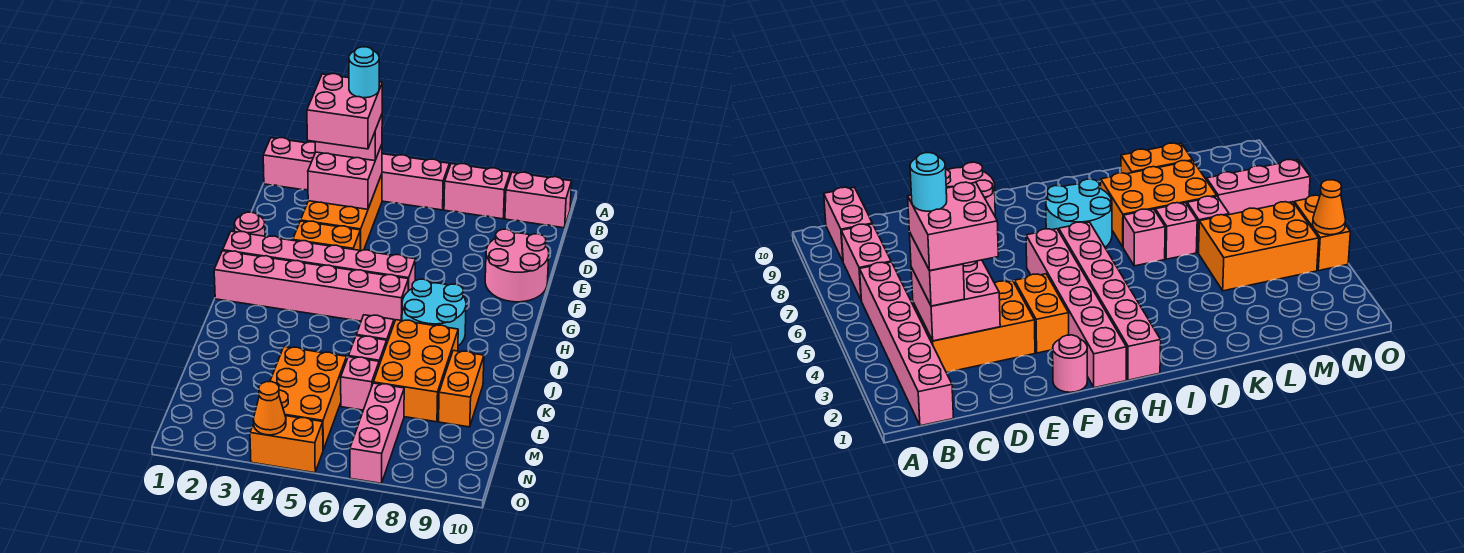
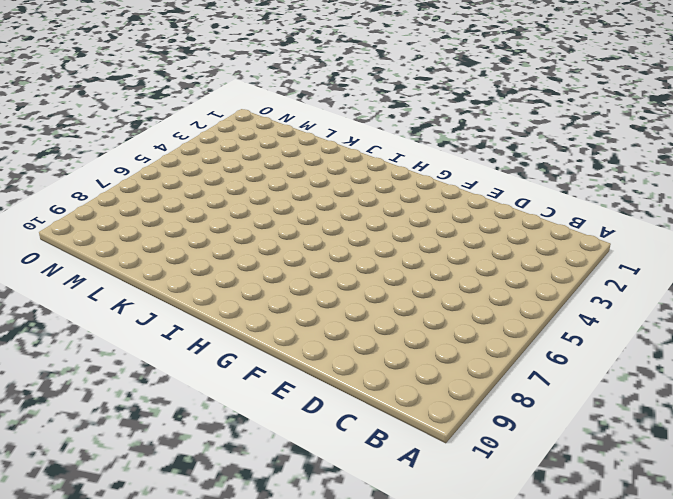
none -> pink 1x6 brick [263,138,449,210]
none -> pink 1x2 brick [444,164,510,219]
none -> pink 1x2 brick [505,172,572,228]

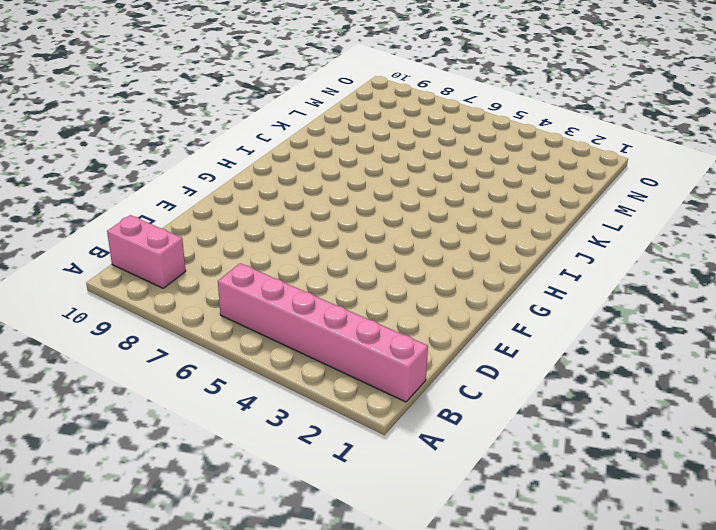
none -> pink 1x2 brick [444,164,510,219]
none -> orange 2x3 brick [301,174,382,251]
none -> pink 2x2 round brick [485,229,549,302]

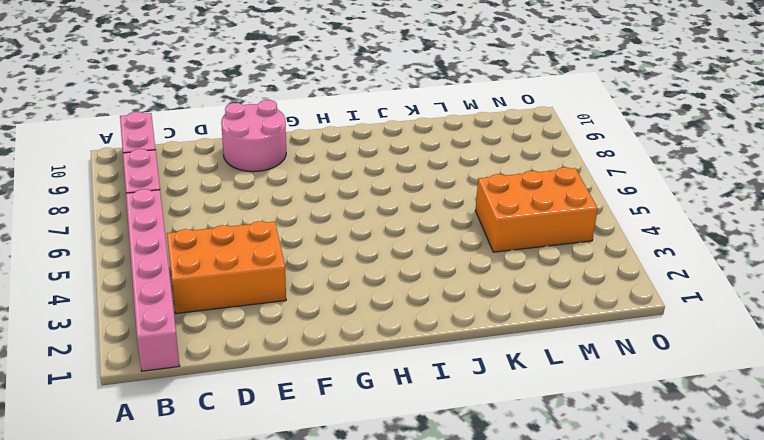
none -> pink 1x1 round brick [234,212,265,236]
none -> orange 1x2 brick [293,221,360,250]
none -> pink 1x6 brick [223,231,416,291]

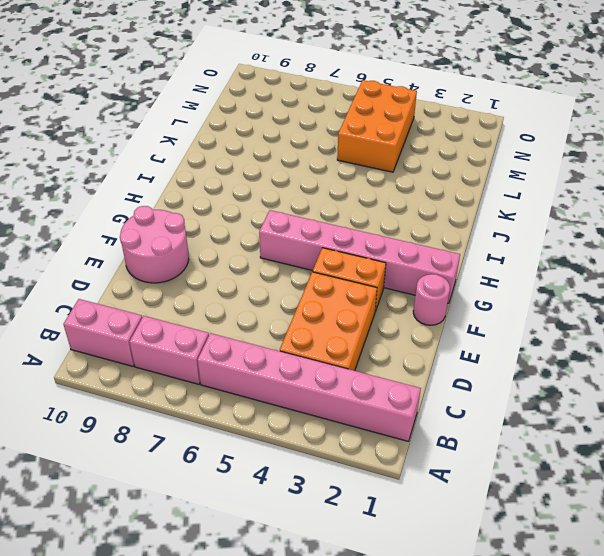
none -> pink 1x6 brick [214,251,408,323]
none -> cyan 2x2 round brick [402,279,466,346]
none -> pink 1x1 brick [356,315,394,342]

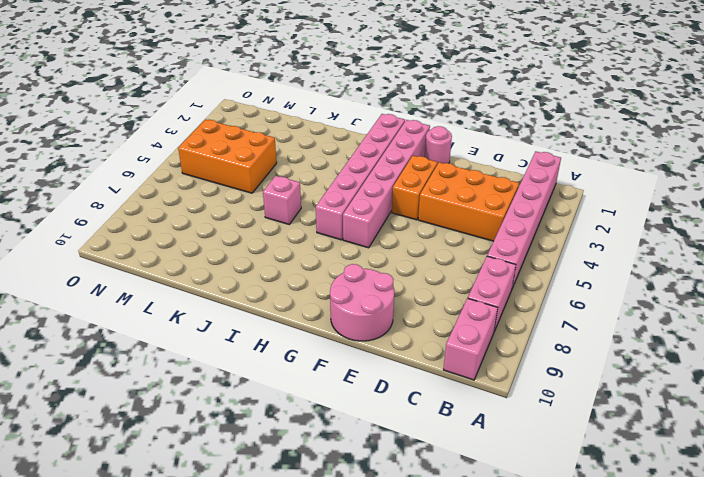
none -> cyan 2x2 round brick [402,279,466,346]
none -> orange 2x3 brick [373,320,458,422]
none -> pink 1x1 brick [349,336,387,365]

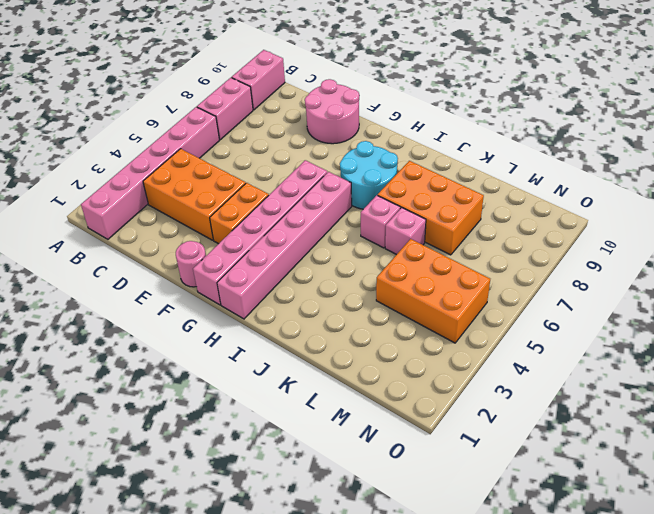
none -> orange 1x2 brick [439,351,484,427]
none -> pink 1x1 brick [341,357,379,410]
none -> pink 1x3 brick [350,383,404,483]

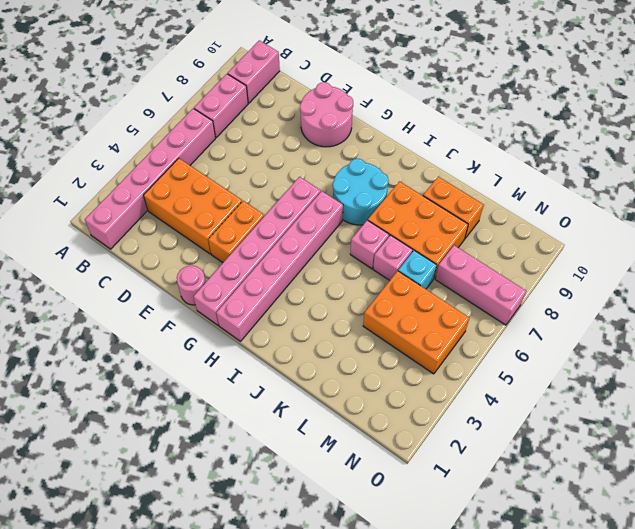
cyan 1x1 brick [398,250,437,289] -> pink 1x1 brick [341,357,379,410]
none -> orange 1x2 brick [250,416,323,473]
none -> pink 2x2 brick [308,145,382,209]
none -> orange 1x1 cone [253,382,286,435]

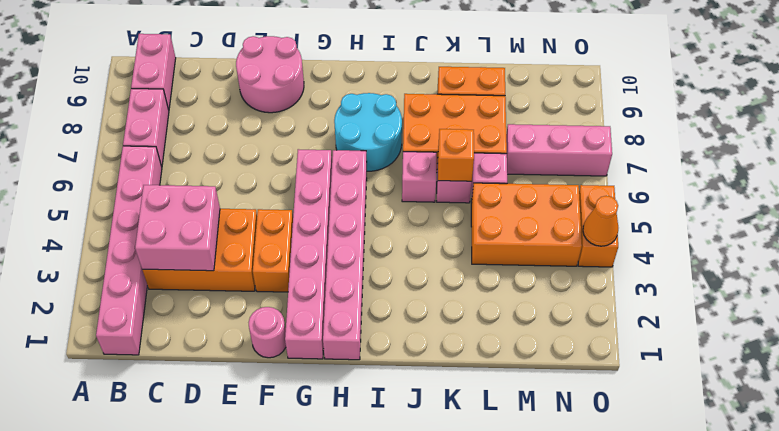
orange 1x1 brick [438,129,474,181] -> none
none -> pink 1x2 brick [315,115,382,161]
none -> pink 2x2 brick [307,74,382,149]
none -> cyan 1x1 round brick [349,47,379,98]

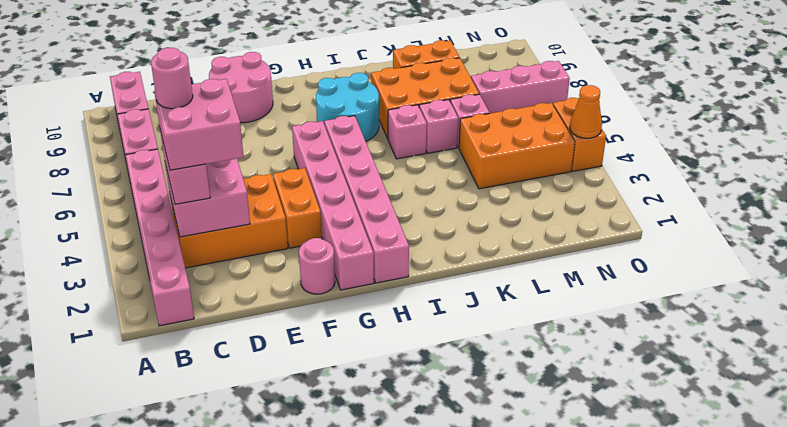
pink 1x1 round brick [151,48,193,109] -> cyan 1x1 round brick [349,47,379,98]

